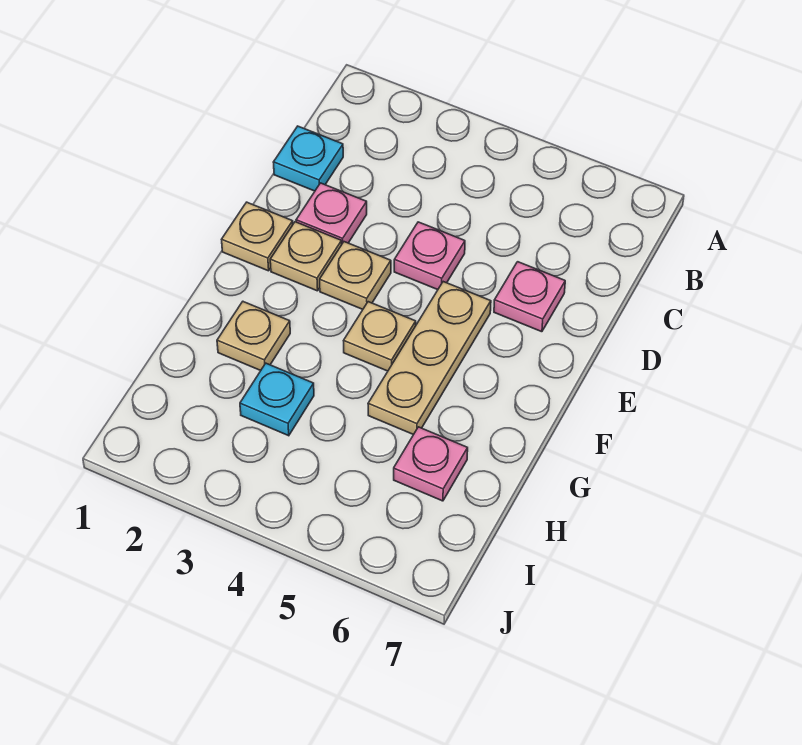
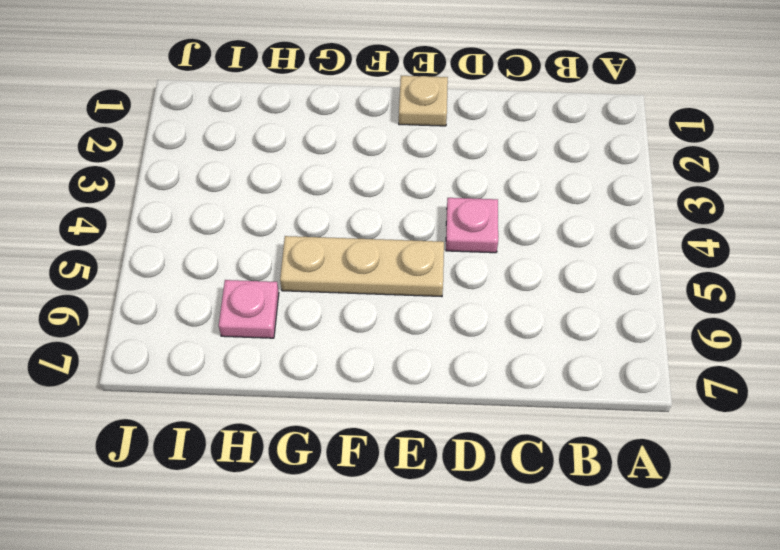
none -> cyan 1x1 plate [273,126,343,191]
none -> pink 1x1 plate [296,183,367,243]
none -> pink 1x1 plate [494,262,565,332]

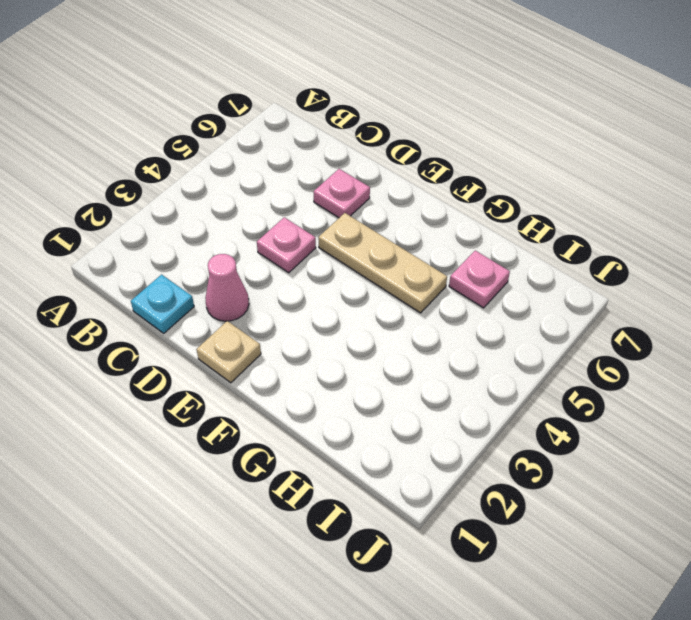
pink 1x1 cone [205,254,249,321] -> pink 1x1 plate [296,183,367,243]
none -> tan 1x1 plate [270,222,342,291]
none -> tan 1x1 plate [320,242,391,309]
none -> tan 1x1 plate [344,302,416,371]

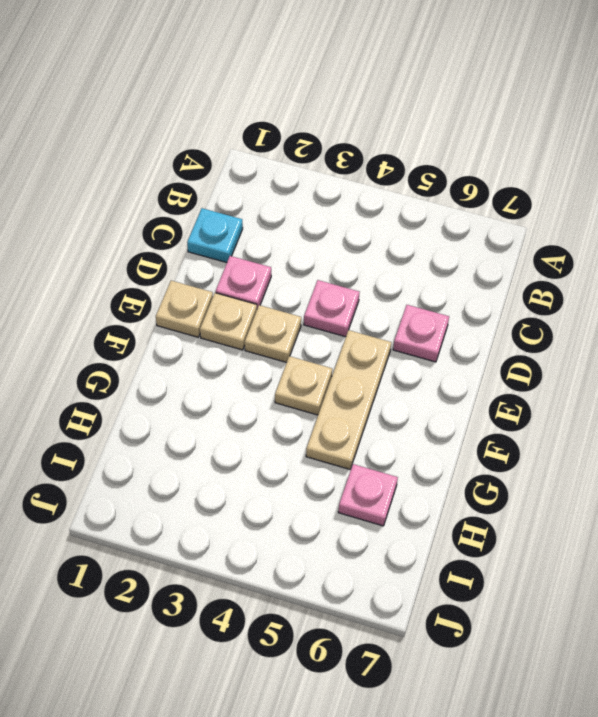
none -> tan 1x1 plate [217,302,290,371]
none -> cyan 1x1 plate [240,363,314,436]

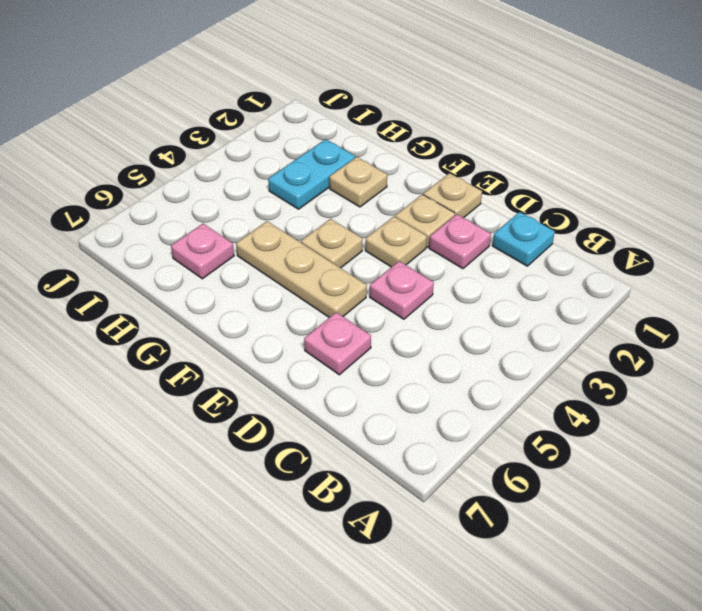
cyan 1x2 plate [268,139,355,209] -> cyan 1x1 plate [240,363,314,436]

